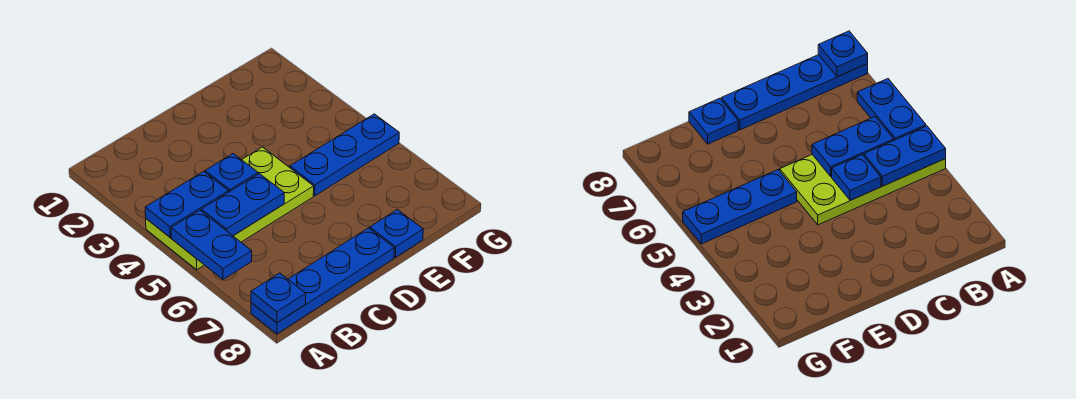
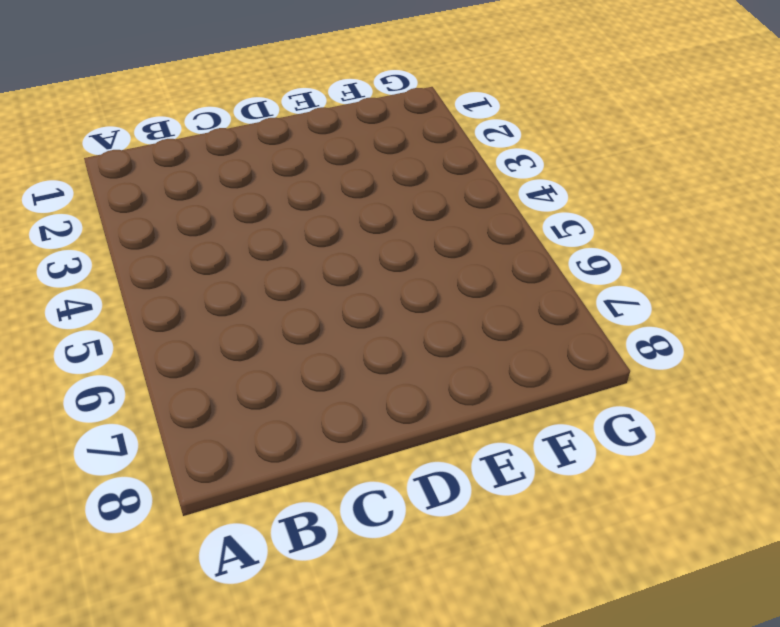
none -> lime 2x4 plate [146,147,314,270]
none -> blue 1x4 plate [251,228,394,334]

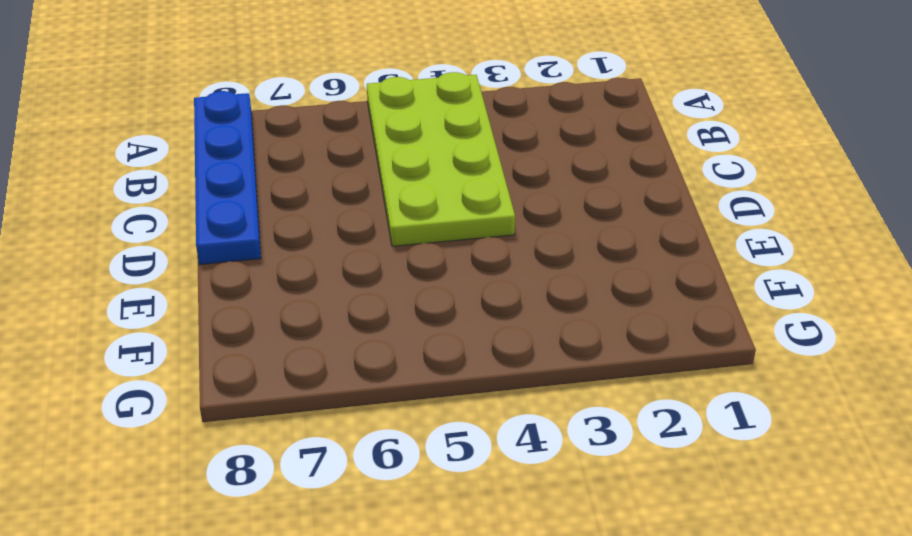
none -> blue 1x3 plate [290,114,399,196]
none -> blue 1x1 plate [370,209,423,257]

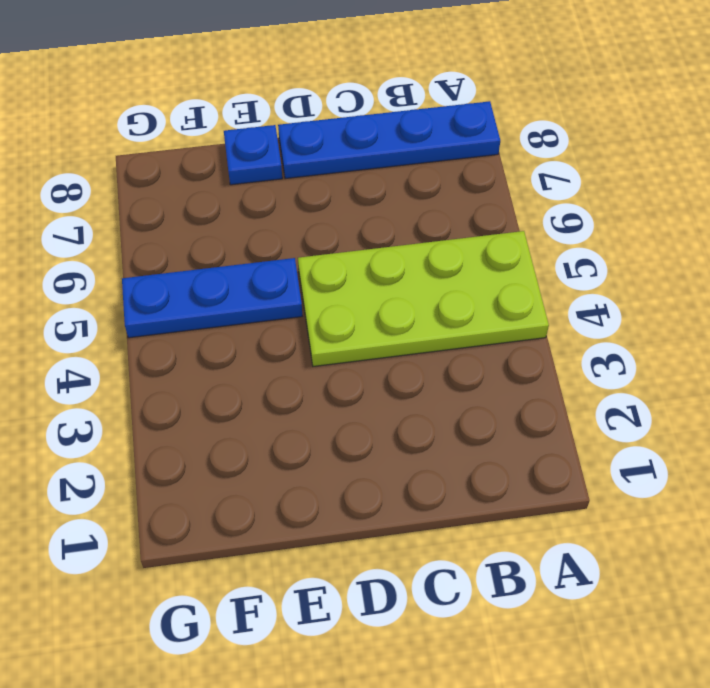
none -> blue 1x2 plate [145,171,229,237]
none -> blue 1x2 plate [171,210,252,279]

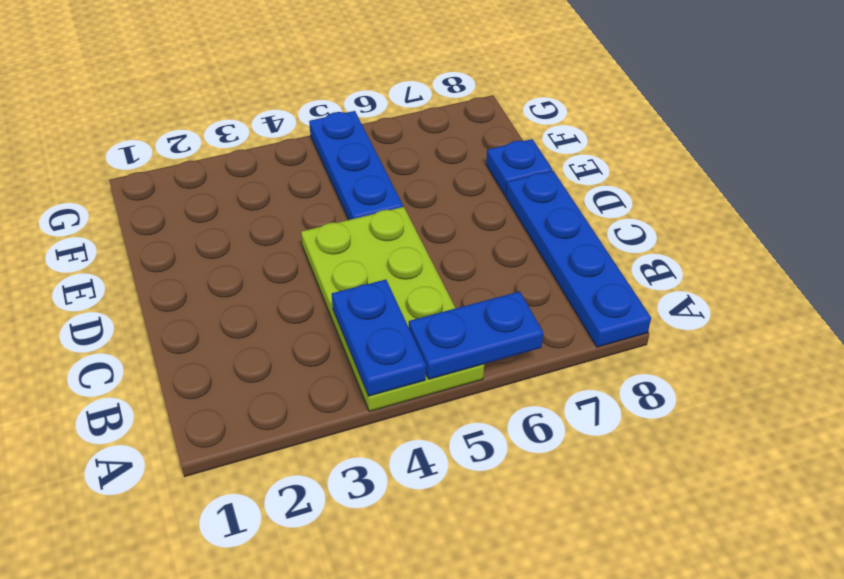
none -> blue 1x1 plate [251,273,306,323]
none -> blue 1x2 plate [201,174,284,236]

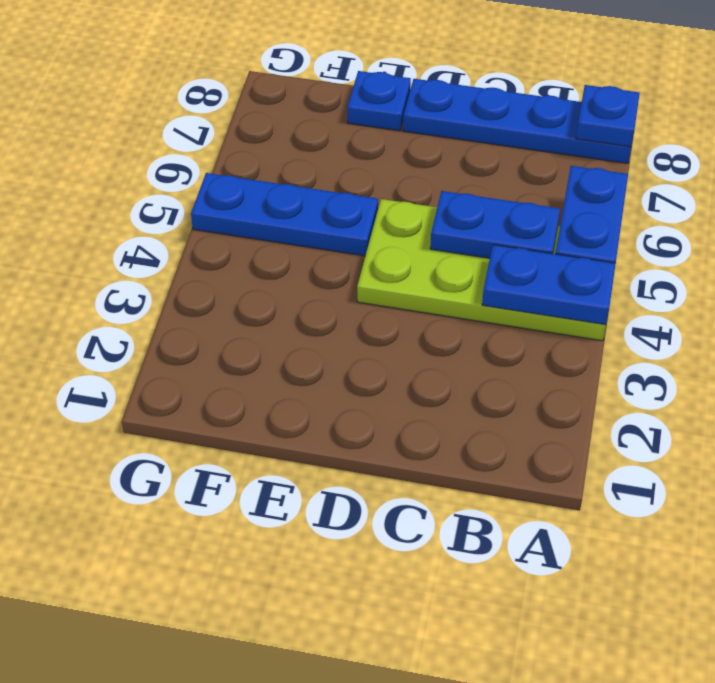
none -> blue 1x1 plate [205,154,258,192]

